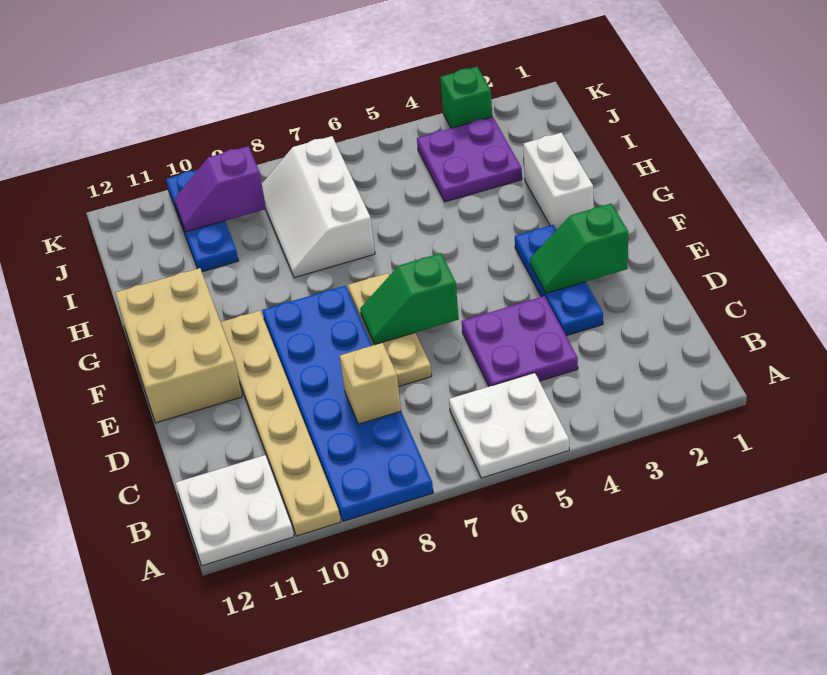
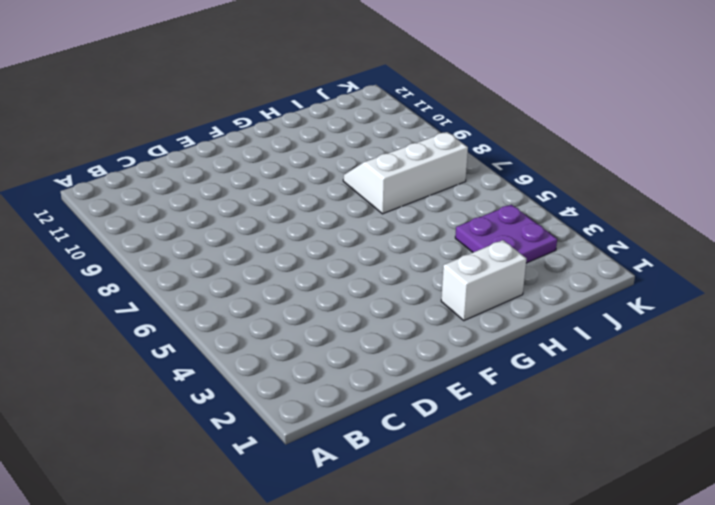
none -> white 2x2 plate [449,373,569,478]
none -> blue 2x6 plate [262,286,433,521]
none -> tan 1x6 plate [221,311,341,536]

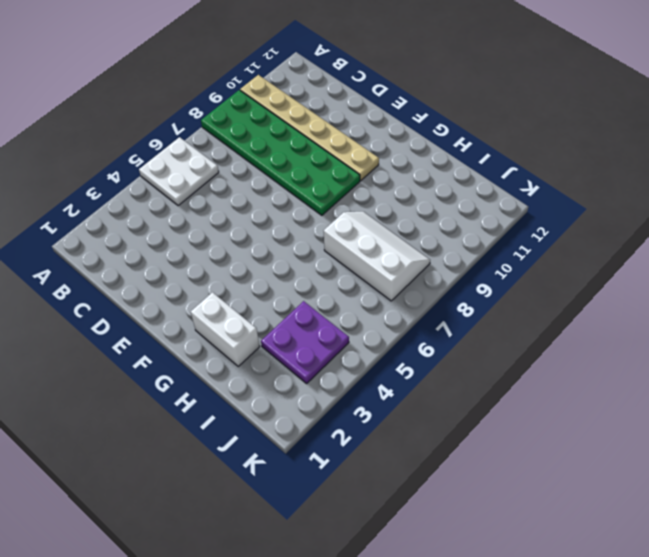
green 2x6 plate [201,90,360,215] -> blue 2x6 plate [262,286,433,521]
none -> white 2x2 plate [175,455,294,566]
none -> purple 2x2 plate [462,296,578,386]
none -> blue 1x3 plate [515,225,603,336]

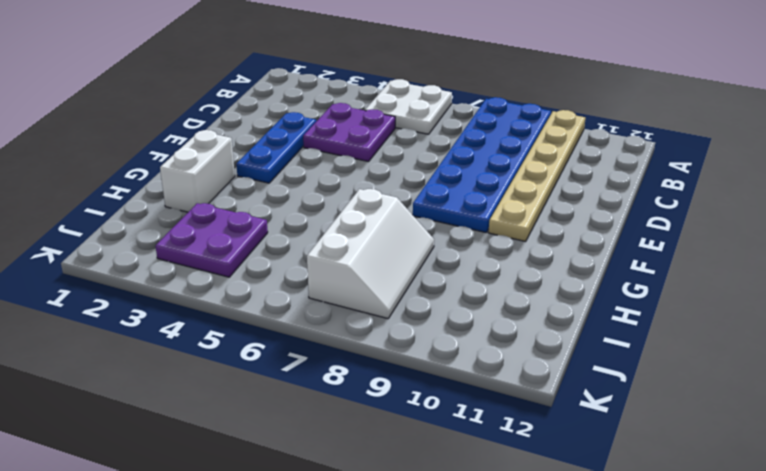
none -> white 2x2 plate [175,455,294,566]
none -> tan 1x3 plate [348,273,432,387]
none -> tan 2x3 brick [115,268,242,423]

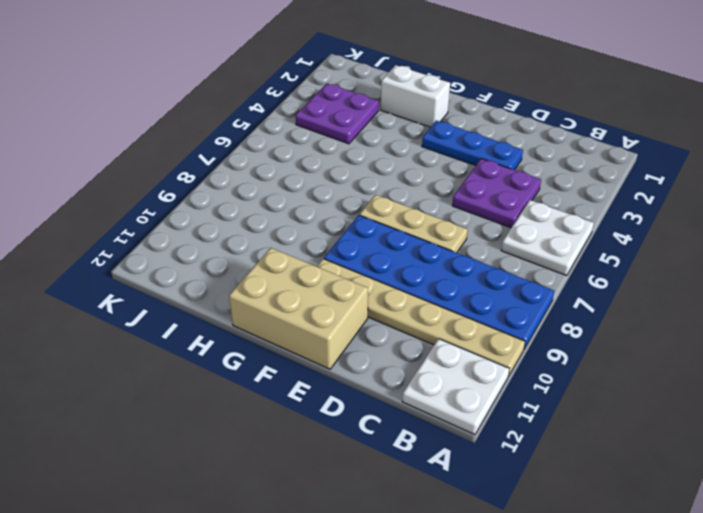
none -> white 2x3 slope [262,136,375,278]
none -> blue 1x3 plate [166,170,238,272]
none -> green 1x1 brick [440,67,492,128]

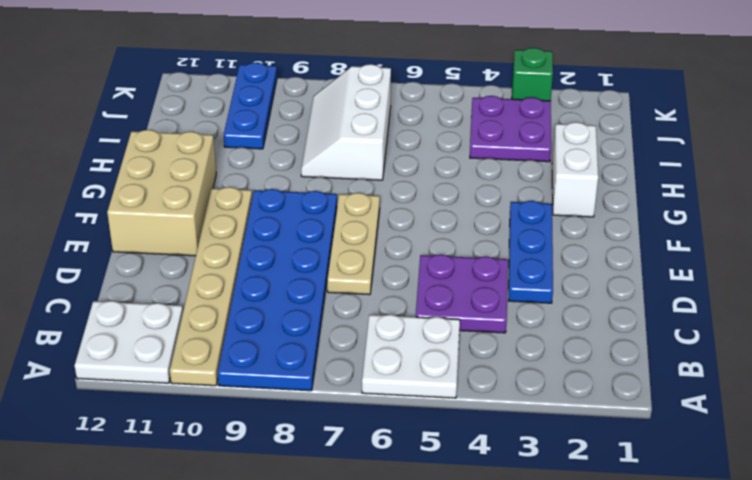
none -> tan 1x1 brick [340,343,401,424]
none -> green 1x2 slope [530,204,628,293]
none -> green 1x2 slope [360,253,459,345]

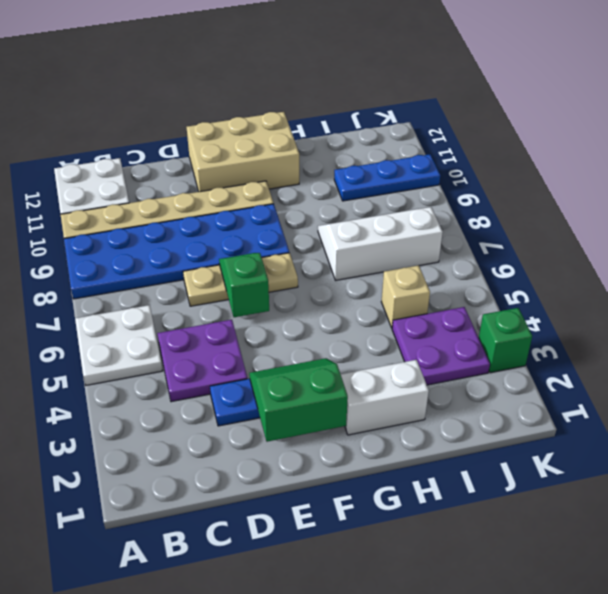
green 2x2 slope [249,358,348,442] -> green 1x2 slope [530,204,628,293]
tan 1x1 brick [381,265,430,328] -> tan 1x1 brick moved to [340,343,401,424]
none -> purple 1x2 slope [174,146,266,232]

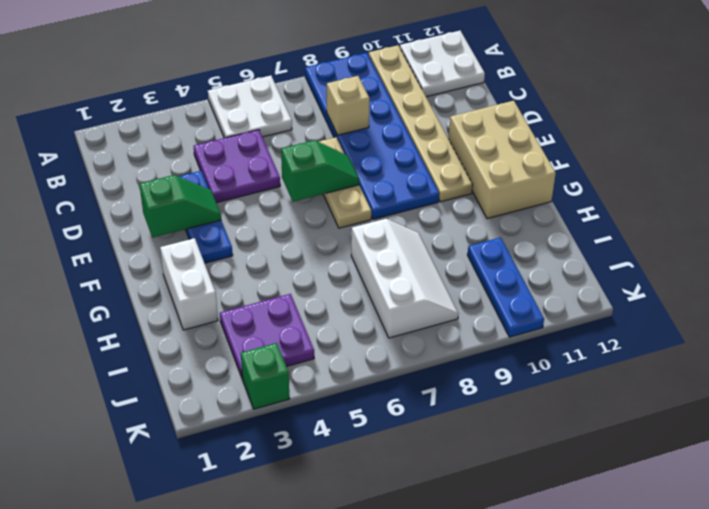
none -> purple 1x2 slope [174,146,266,232]

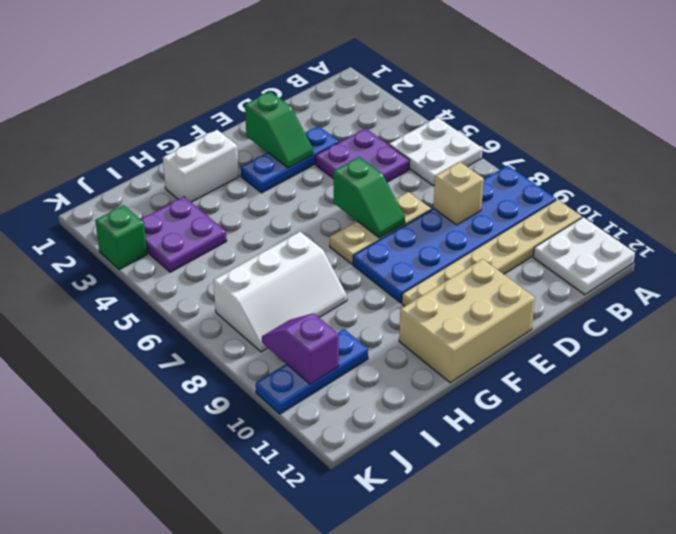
purple 1x2 slope [262,313,339,384] -> purple 1x2 slope turned to [174,146,266,232]

